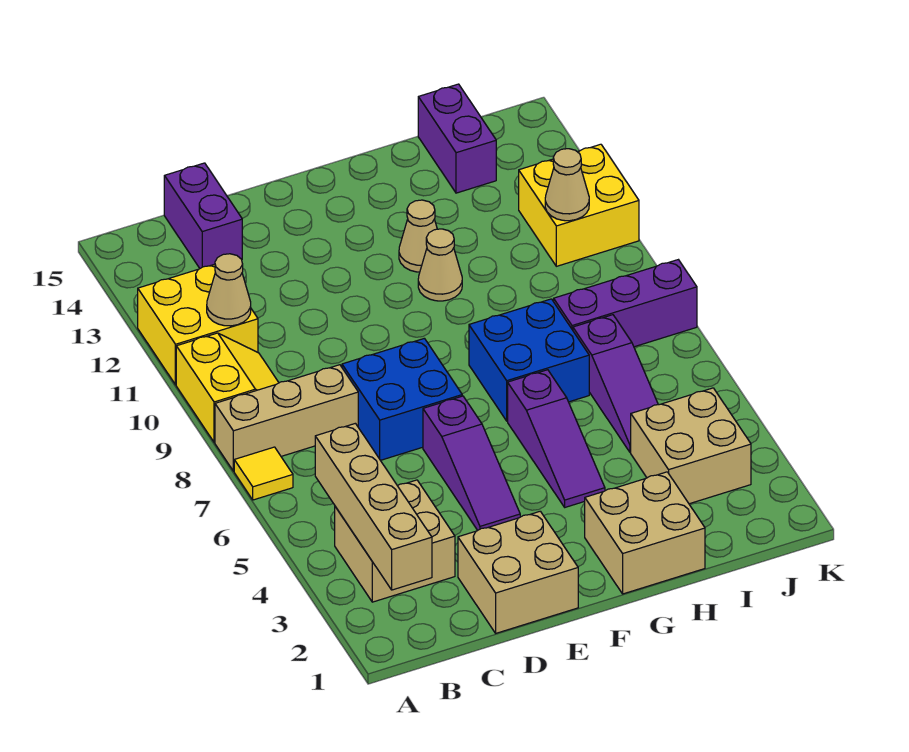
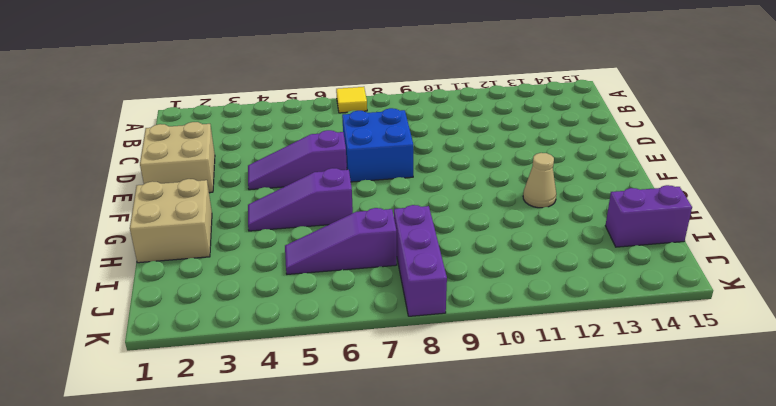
none -> tan 1x3 brick [215,365,358,471]
none -> yellow 2x2 slope [176,333,279,442]
none -> yellow 2x2 brick [138,264,258,385]

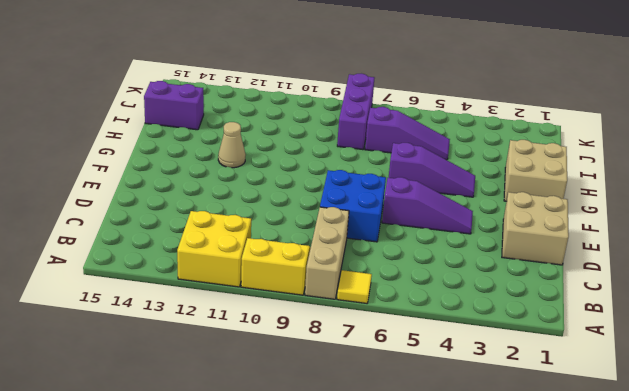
none -> tan 2x2 brick [335,480,455,602]
none -> purple 1x2 brick [164,163,242,268]
none -> blue 2x2 brick [469,299,589,421]

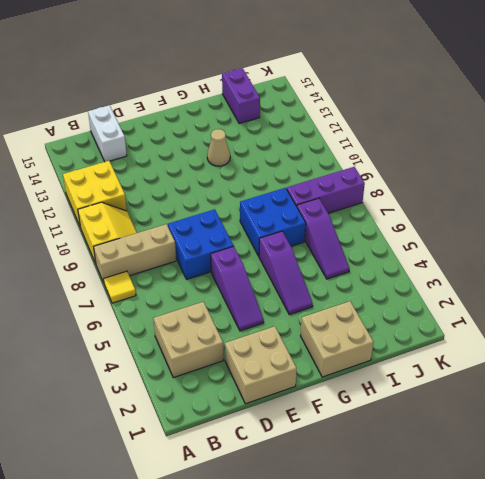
white 1x2 brick [88,105,127,162] -> purple 1x2 brick [164,163,242,268]
none -> tan 1x1 cone [418,229,462,301]
none -> tan 2x2 brick [631,388,751,504]
none -> yellow 2x2 brick [519,144,639,266]

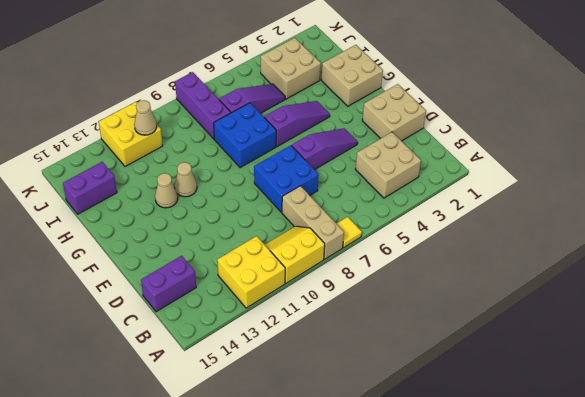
none -> tan 1x4 brick [315,423,432,590]
none -> tan 1x1 cone [207,254,251,326]

